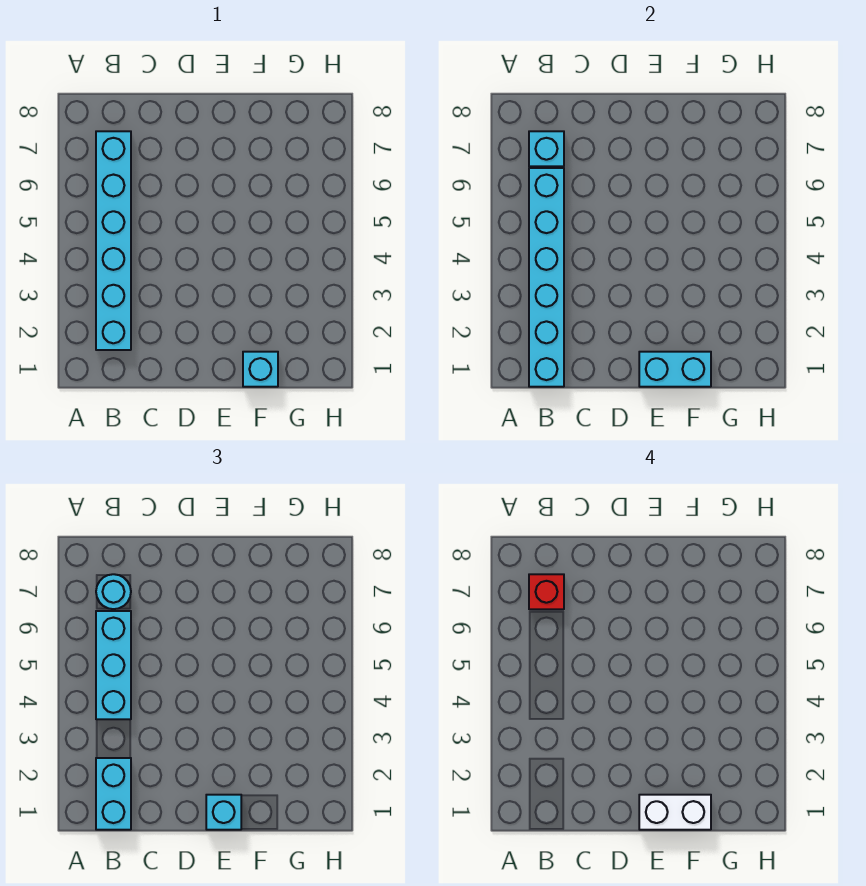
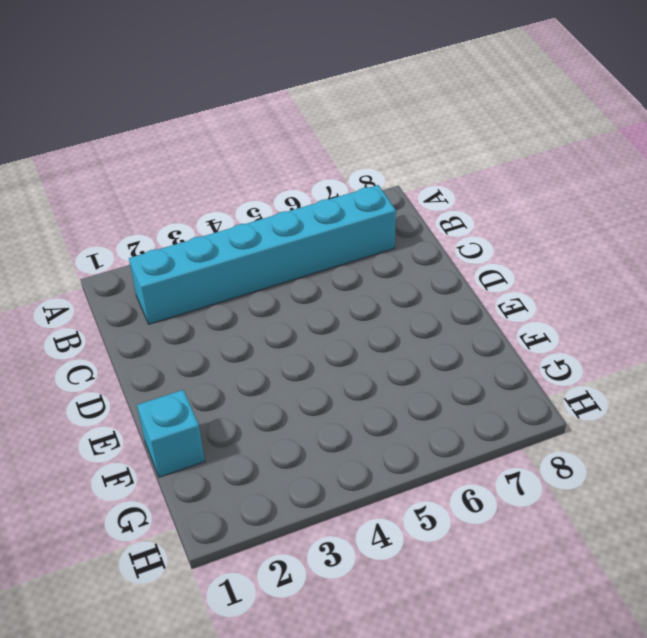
none -> cyan 1x6 brick [529,168,564,387]
none -> cyan 1x1 brick [529,131,564,166]

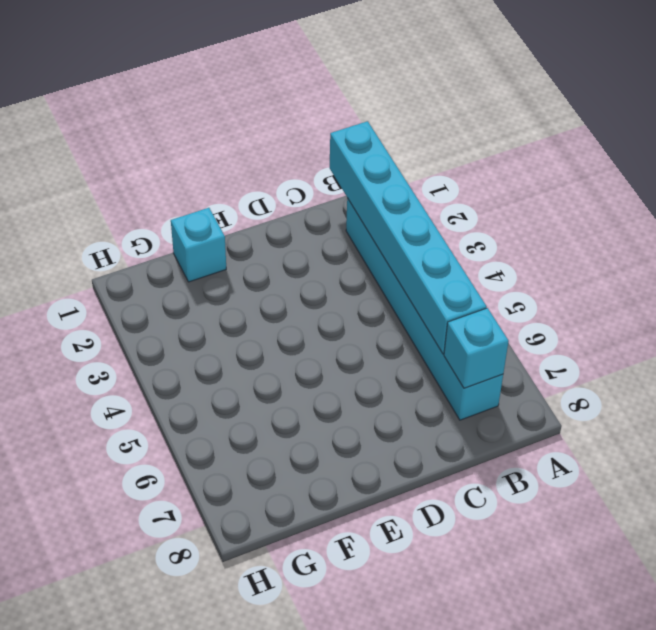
none -> cyan 1x2 brick [639,352,711,387]
none -> cyan 1x2 brick [96,758,131,830]

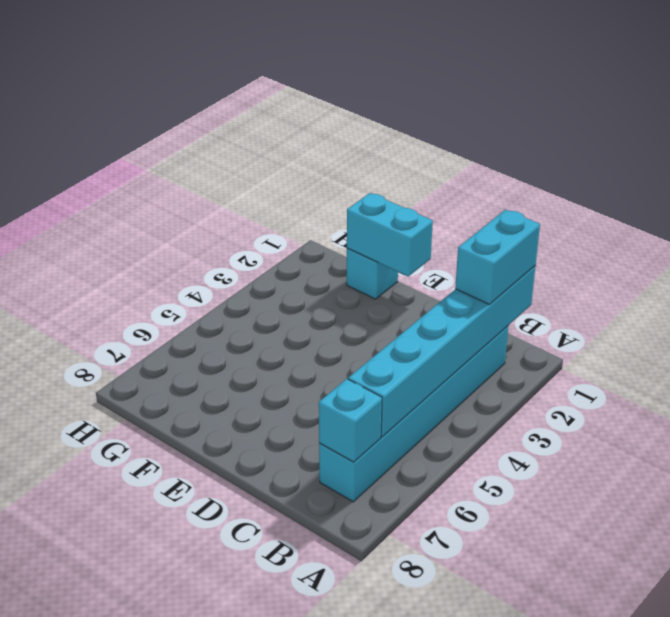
none -> cyan 1x3 brick [96,611,131,719]
none -> cyan 1x1 round brick [96,574,131,609]

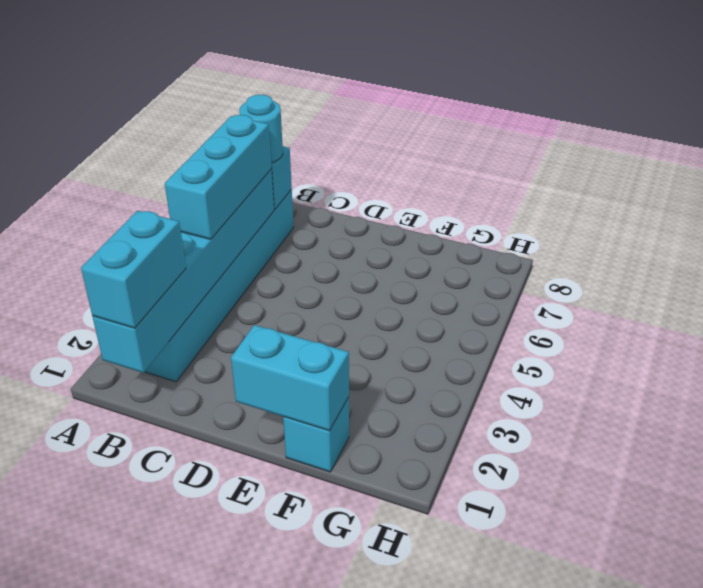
none -> cyan 1x1 brick [206,795,241,830]
none -> red 1x1 brick [529,574,564,609]

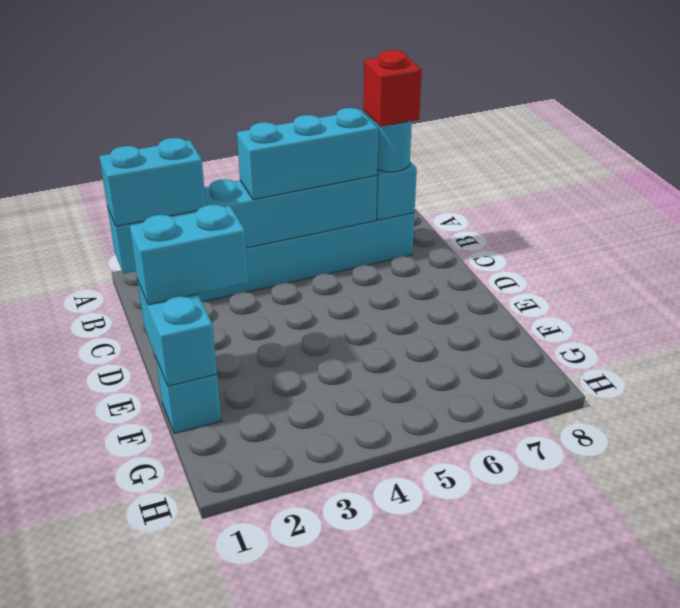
cyan 1x2 brick [130,205,248,305] -> cyan 1x1 brick [206,795,241,830]
none -> white 1x2 brick [639,795,711,830]

